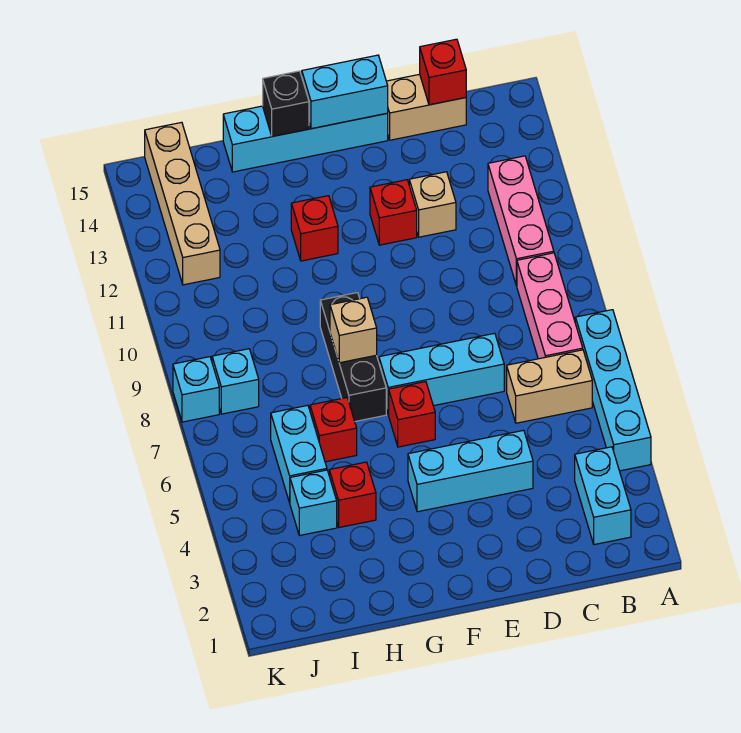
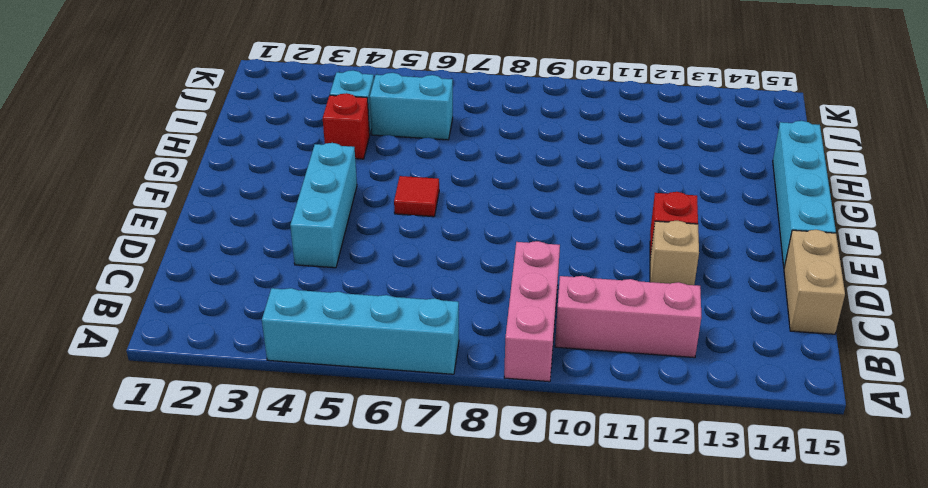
pink 1x3 brick [504,241,560,382] -> pink 1x3 brick turned to [517,253,583,359]
red 1x1 tile [394,176,439,217] -> red 1x1 brick [388,382,435,447]
none -> cyan 1x2 brick [575,447,631,545]
none -> tan 1x2 brick [507,350,592,423]
none -> cyan 1x3 brick [379,333,504,414]

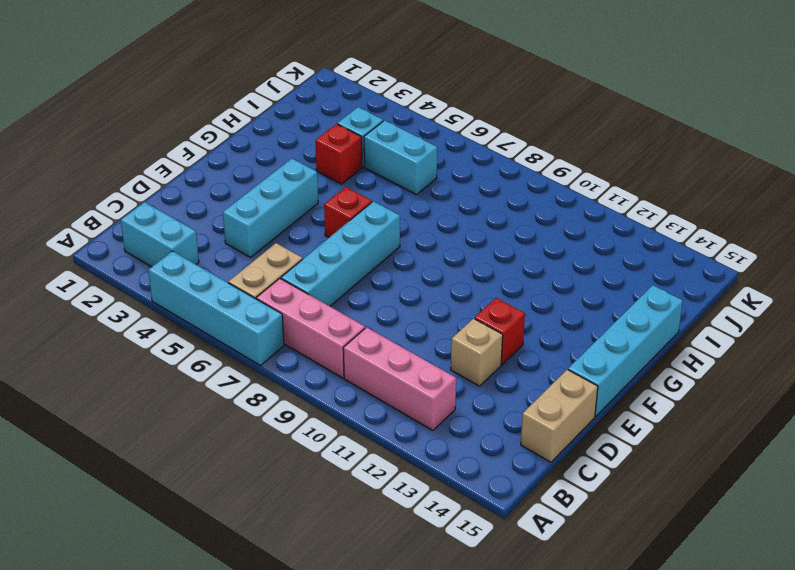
cyan 1x4 brick [281,201,400,306] -> cyan 1x3 brick [379,333,504,414]
none -> black 1x3 brick [320,293,386,421]
none -> red 1x1 brick [291,196,338,261]
none -> red 1x1 brick [310,398,357,462]

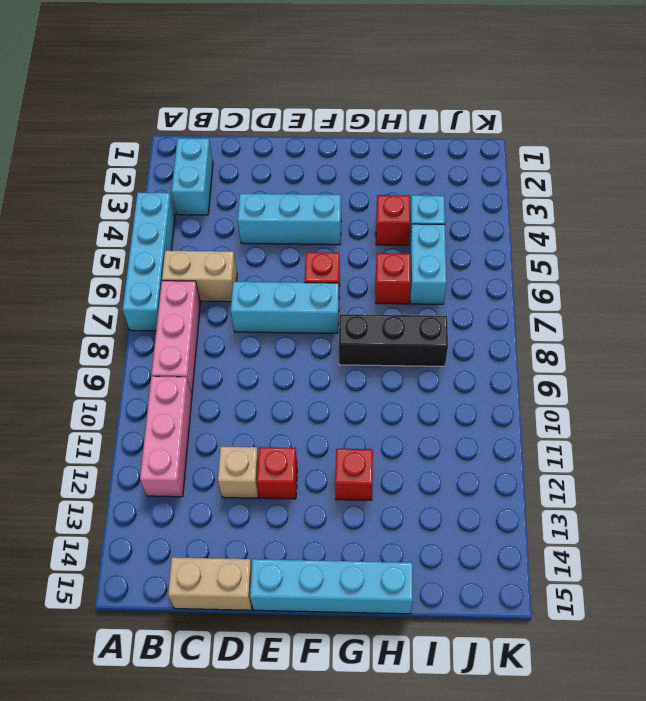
black 1x3 brick [339,314,448,366] -> black 1x3 brick turned to [320,293,386,421]
none -> cyan 1x1 brick [212,349,259,414]
none -> tan 1x4 brick [145,122,220,285]
none -> cyan 1x1 brick [173,357,219,422]

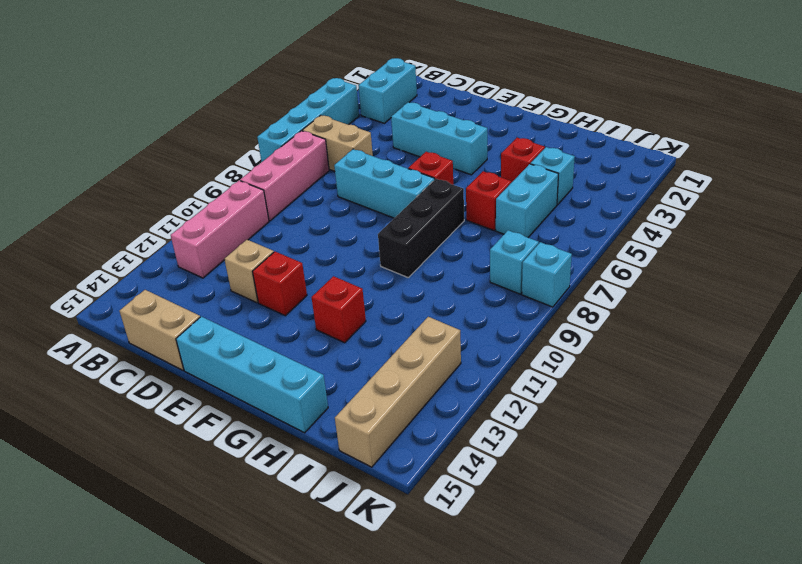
none -> red 1x1 brick [420,39,466,105]
none -> cyan 1x2 brick [302,55,388,129]
none -> tan 1x1 brick [330,297,377,363]

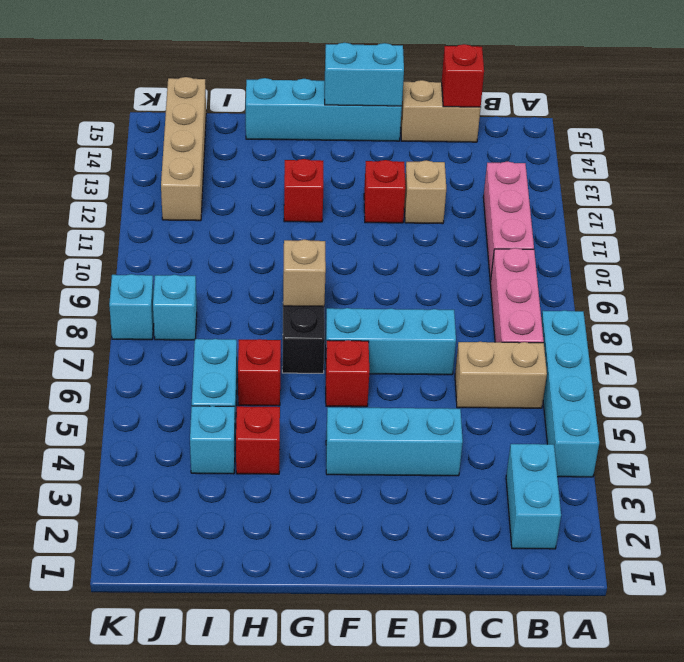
none -> black 1x1 brick [263,71,309,136]

